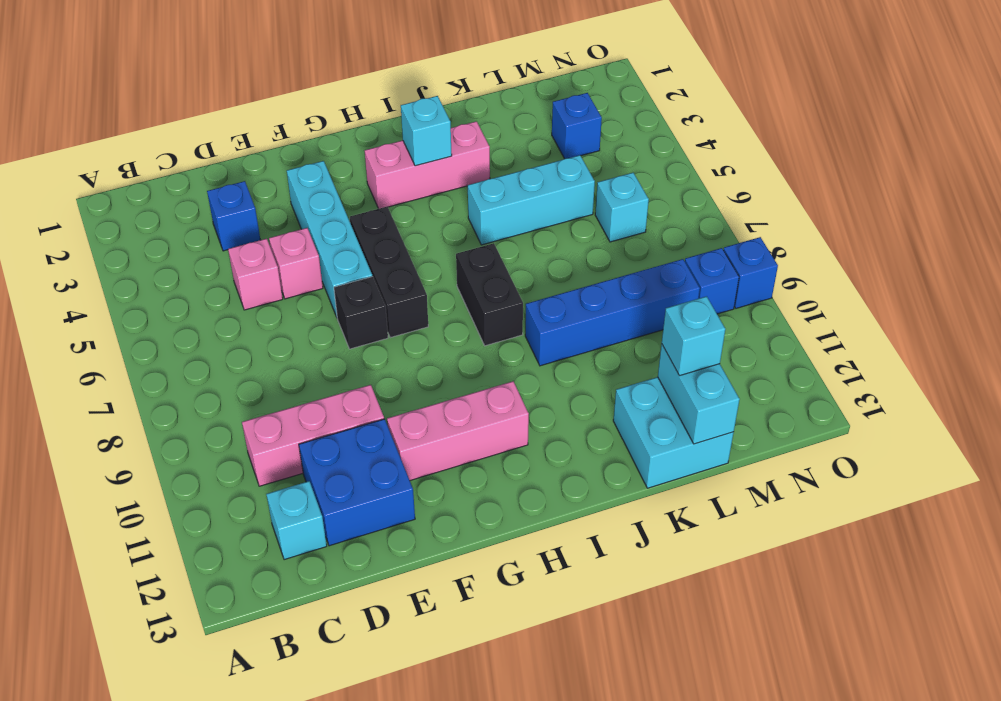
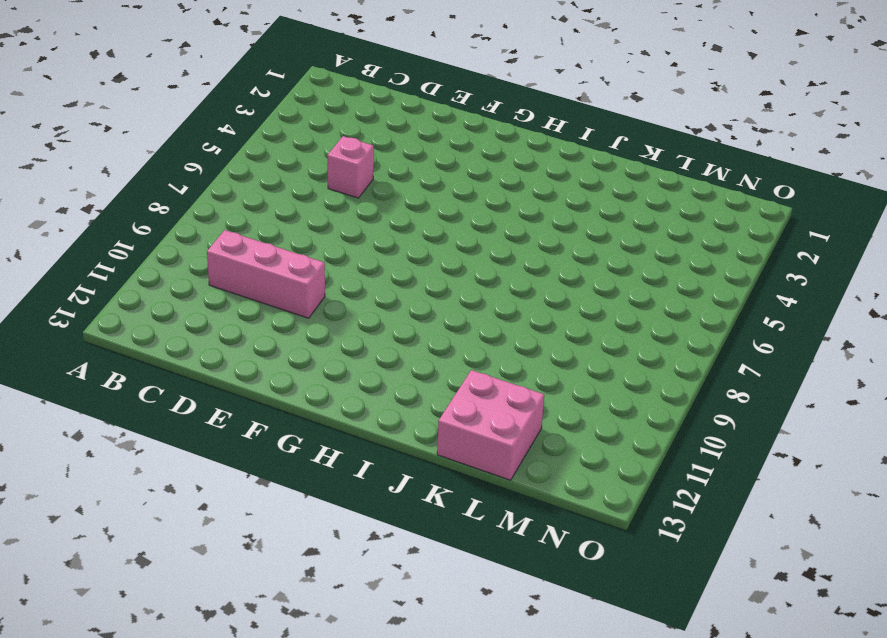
pink 2x2 brick [437,370,544,480] -> cyan 2x2 brick [613,377,734,488]
none -> cyan 1x1 brick [266,481,327,560]
none -> blue 1x1 brick [207,181,260,251]
none -> blue 2x2 brick [299,419,415,546]

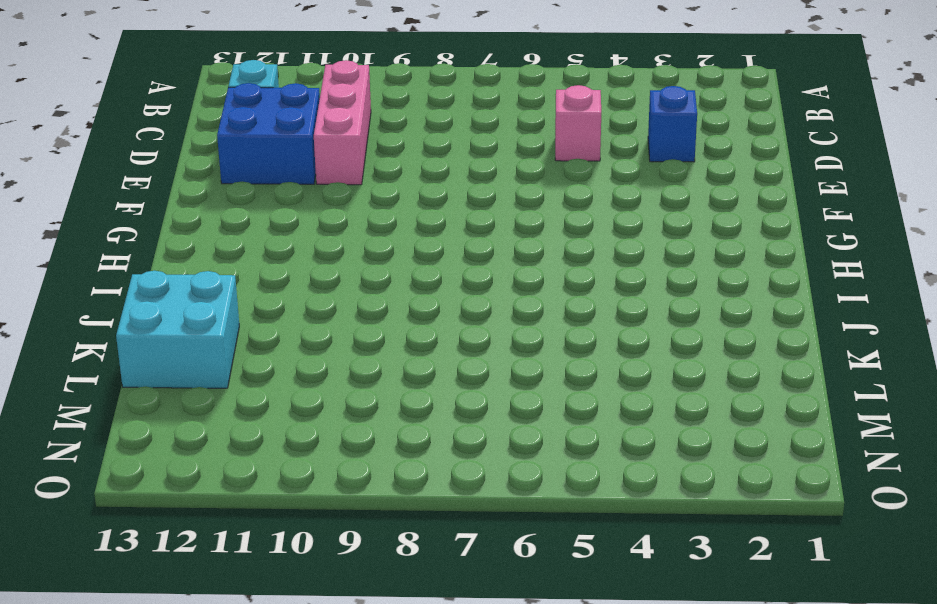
none -> pink 1x1 brick [269,228,323,299]
none -> cyan 1x4 brick [287,161,372,317]
none -> black 1x1 brick [334,276,388,349]

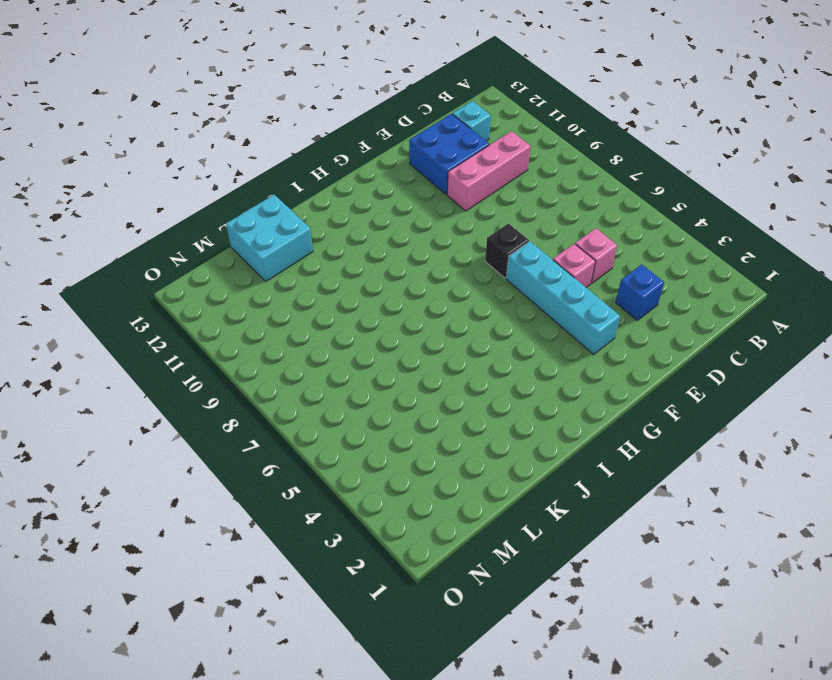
none -> pink 1x3 brick [387,381,529,480]
none -> black 1x3 brick [350,207,428,338]
none -> pink 1x3 brick [365,121,490,209]

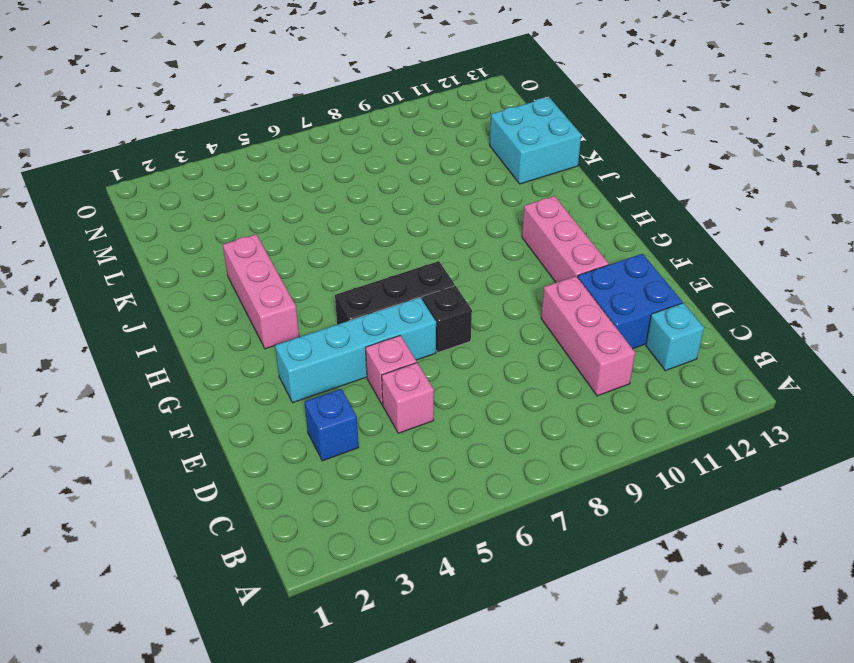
none -> black 1x2 brick [456,243,523,346]
none -> cyan 1x3 brick [467,155,595,245]
none -> blue 1x4 brick [525,259,700,366]

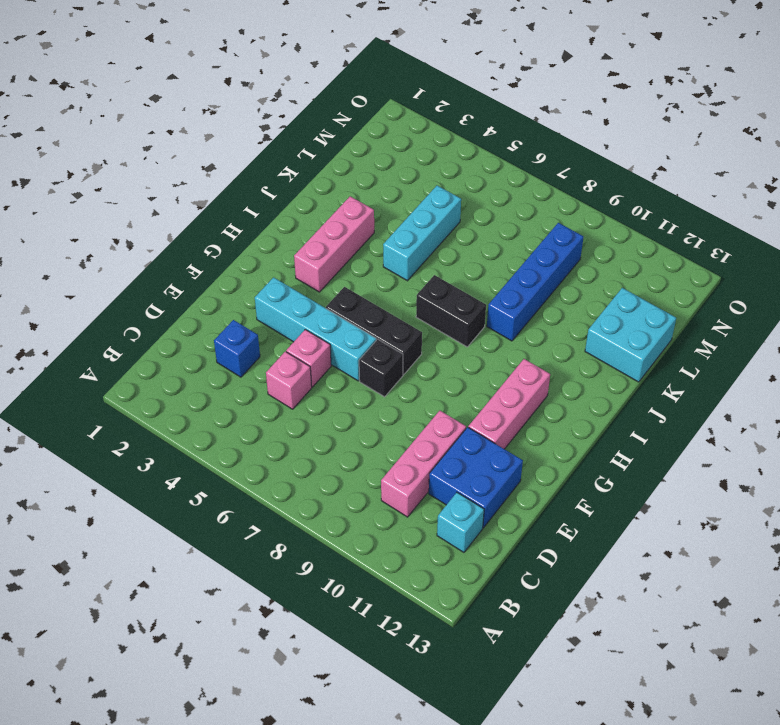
none -> blue 1x1 brick [552,93,602,159]
none -> cyan 1x1 brick [595,173,649,242]
none -> blue 1x1 brick [685,248,739,314]

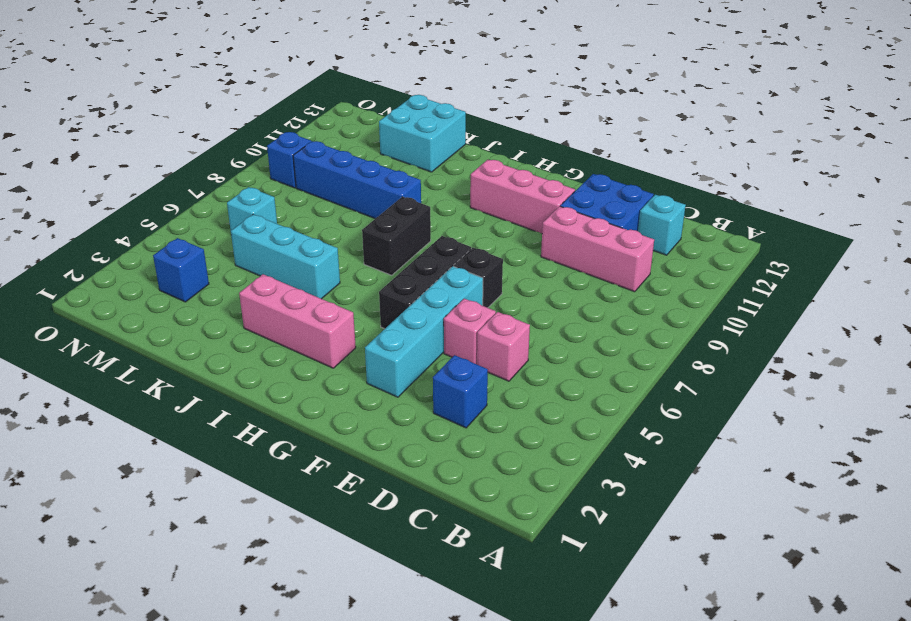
none -> blue 1x1 brick [724,237,778,308]
none -> cyan 1x1 brick [401,96,452,166]
none -> cyan 1x2 brick [658,344,740,444]

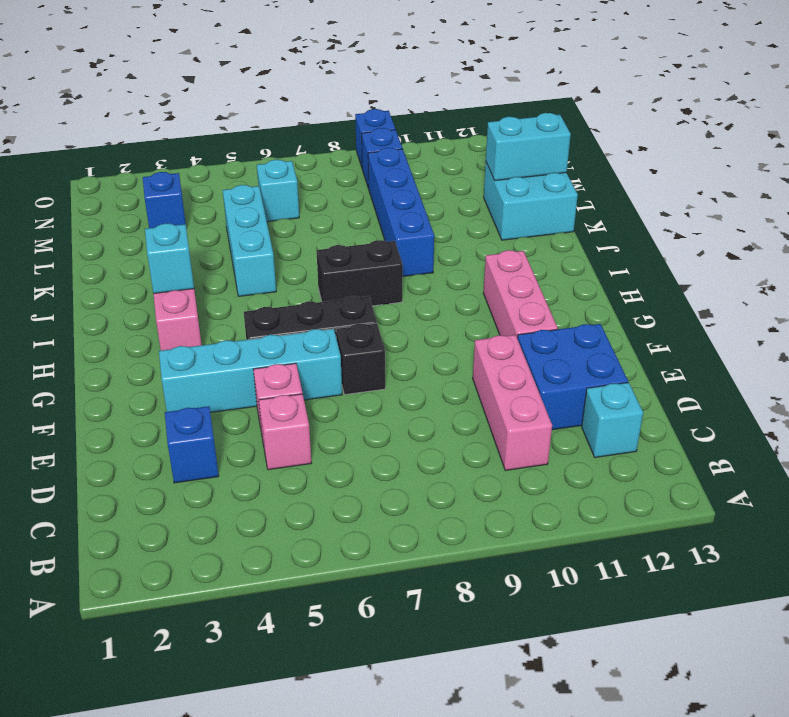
none -> cyan 1x1 brick [662,296,725,376]

